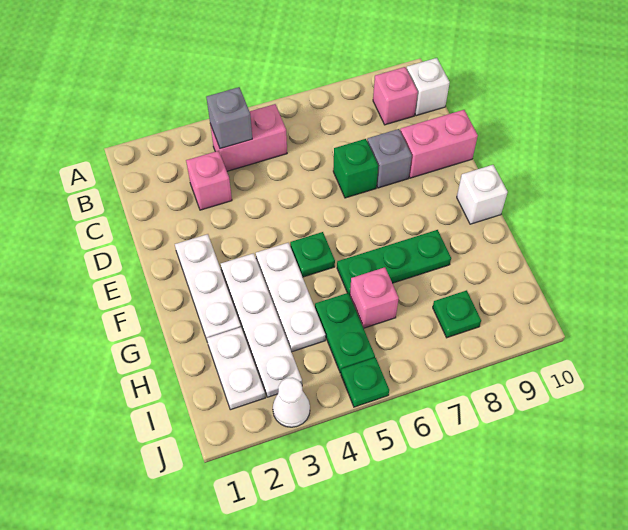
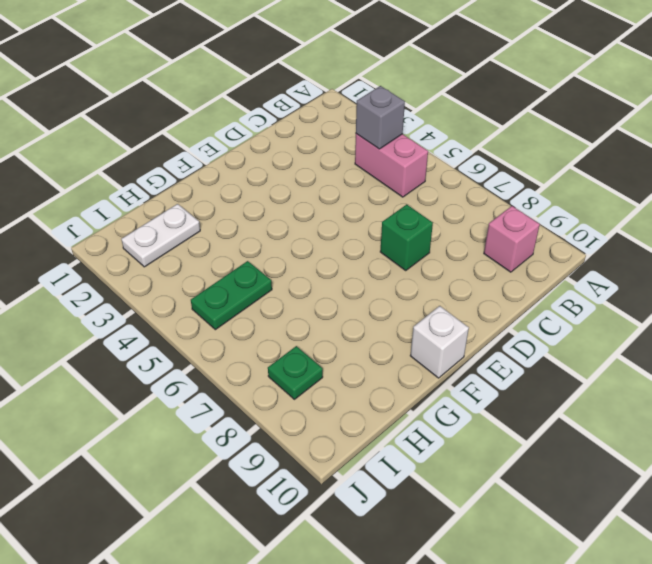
none -> white 1x1 brick [407,58,450,116]
none -> pink 1x1 brick [186,151,232,210]
none -> grey 1x1 brick [367,129,412,188]

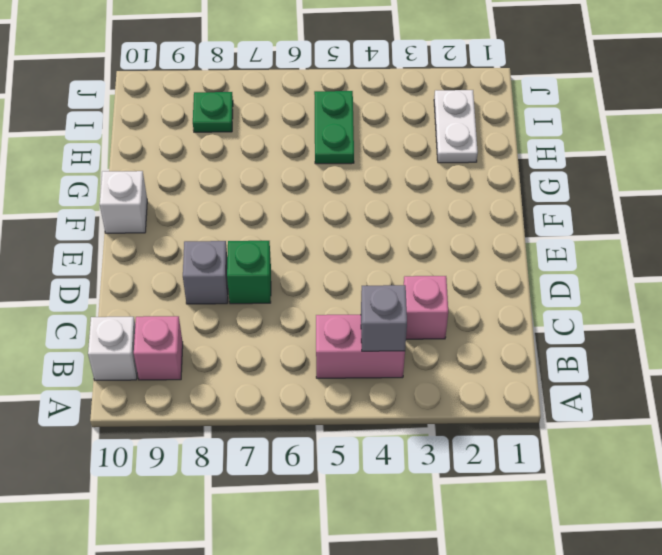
none -> pink 1x2 brick [400,110,478,178]
none -> white 1x3 plate [175,234,241,340]
none -> white 1x4 plate [221,253,302,397]

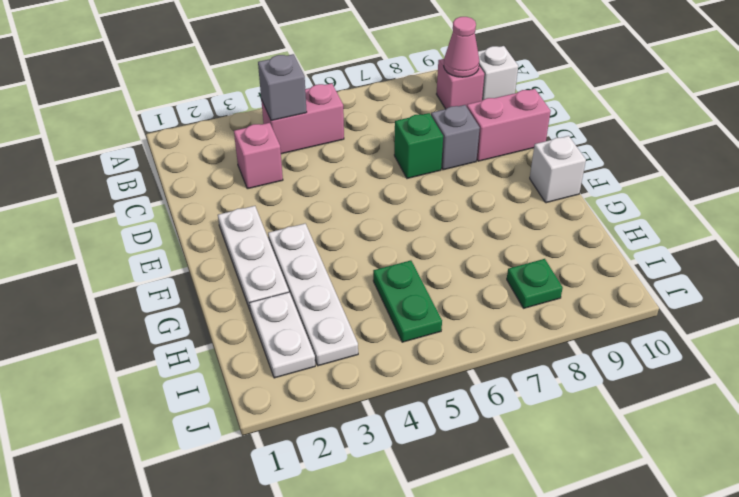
pink 1x1 cone [444,17,479,77] -> none
none -> white 1x3 plate [256,243,325,352]
none -> green 1x1 plate [290,232,335,277]
none -> green 1x3 plate [337,230,451,295]

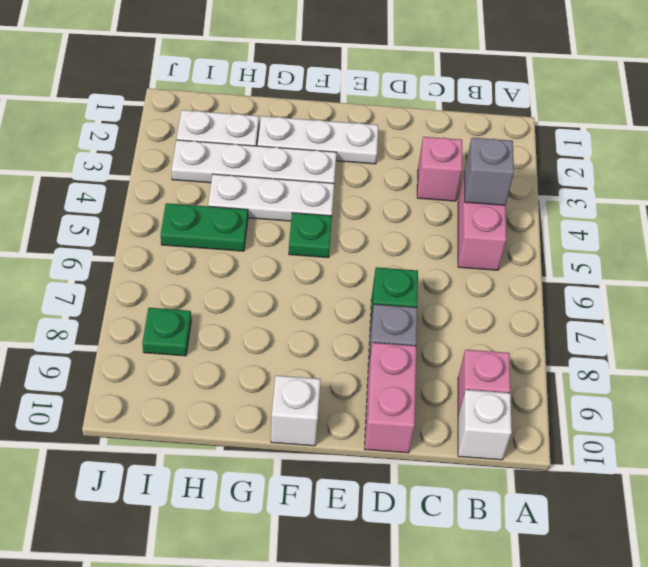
none -> green 1x3 plate [337,230,451,295]
none -> pink 1x1 brick [350,267,399,328]
none -> white 1x1 cone [273,378,310,427]

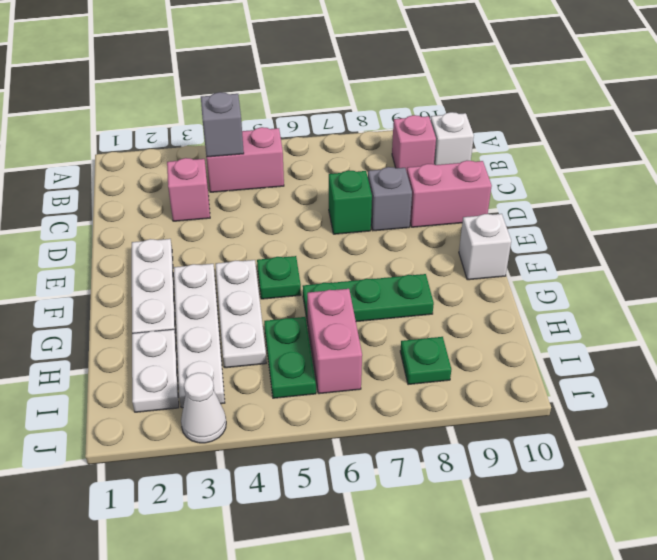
pink 1x2 brick [307,289,362,394] -> pink 1x1 brick [350,267,399,328]
none -> green 1x1 plate [341,358,389,407]

